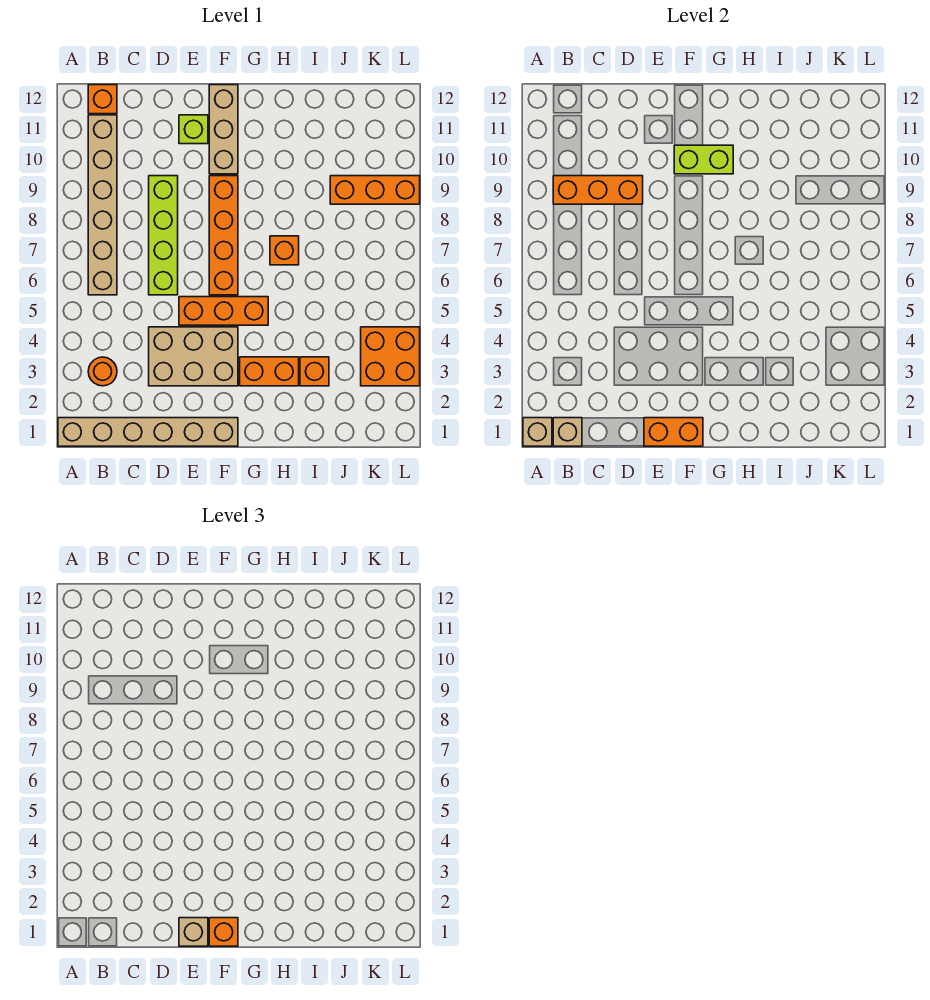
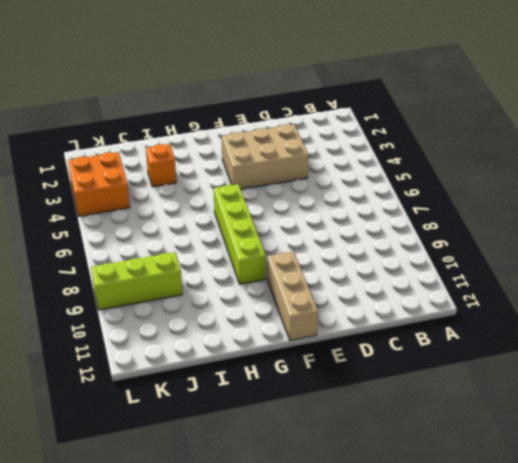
lime 1x4 brick [214,184,266,284] -> lime 1x4 brick moved to [149,176,178,295]
lime 1x3 brick [91,252,182,310] -> orange 1x3 brick [330,176,420,204]
none -> tan 1x6 brick [58,418,238,446]
none -> orange 1x1 round brick [88,357,117,386]
none -> tan 1x6 brick [88,115,117,295]

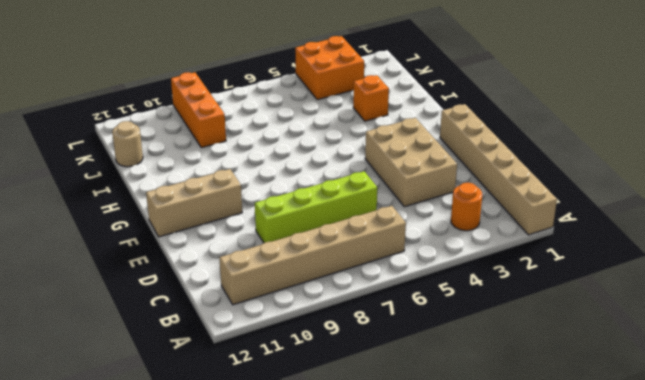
tan 1x1 round brick [112,121,143,167] -> none
none -> orange 1x1 brick [88,85,117,114]
none -> orange 1x3 brick [179,297,268,325]
none -> lime 1x1 brick [179,115,208,144]

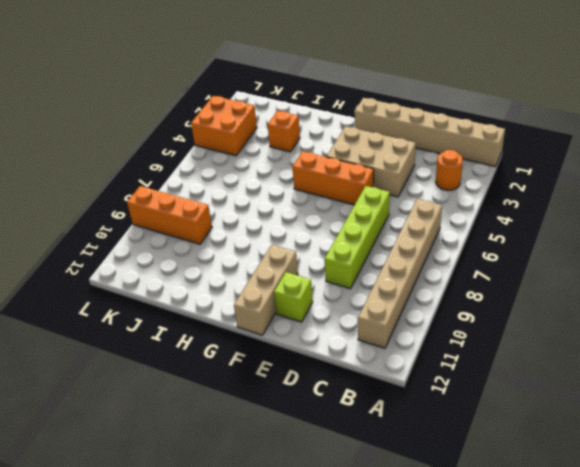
none -> orange 1x1 brick [88,85,117,114]
none -> orange 1x4 brick [209,176,238,295]
none -> orange 1x2 brick [240,357,299,386]

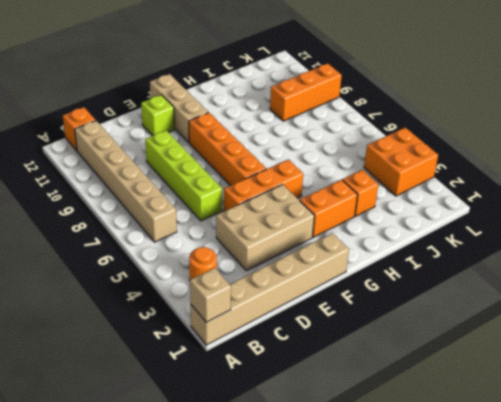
none -> orange 1x1 brick [270,236,299,265]
none -> tan 1x1 brick [553,418,582,446]
none -> orange 1x3 brick [553,176,643,204]

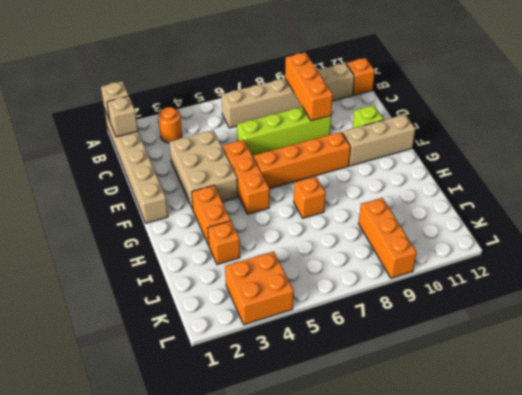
none -> orange 1x2 brick [644,418,703,446]
none -> lime 1x2 brick [674,145,733,174]
none -> tan 1x1 brick [179,918,208,946]

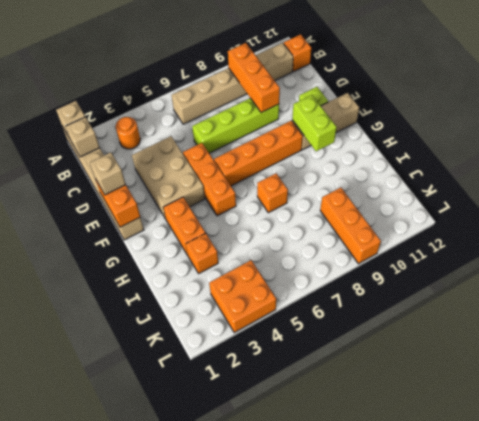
none -> orange 1x1 brick [209,918,238,946]

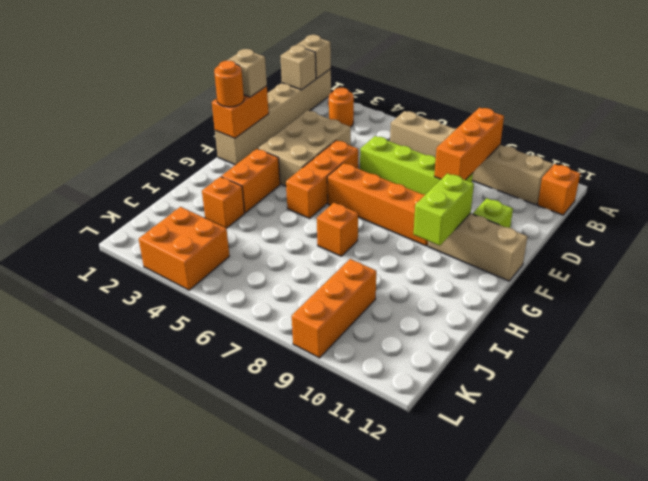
orange 1x1 round brick [214,61,244,107] -> orange 1x1 brick [209,918,238,946]

